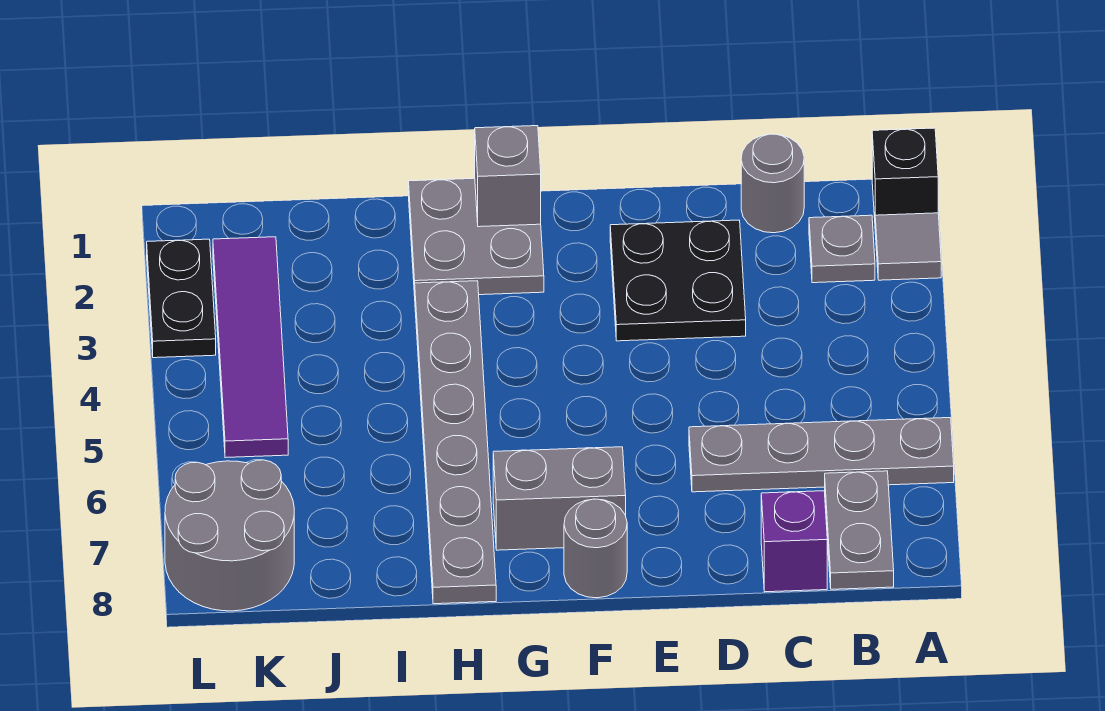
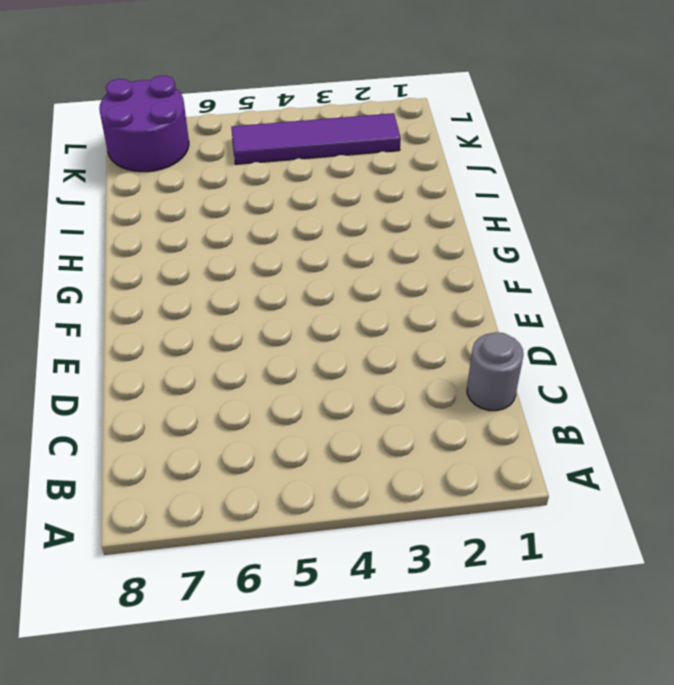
purple 2x2 round brick [99,76,189,172] -> grey 2x2 round brick [165,460,294,611]
none -> black 1x1 brick [872,128,938,218]
none -> grey 1x1 tile [875,213,941,280]
none -> grey 1x4 plate [689,418,954,492]

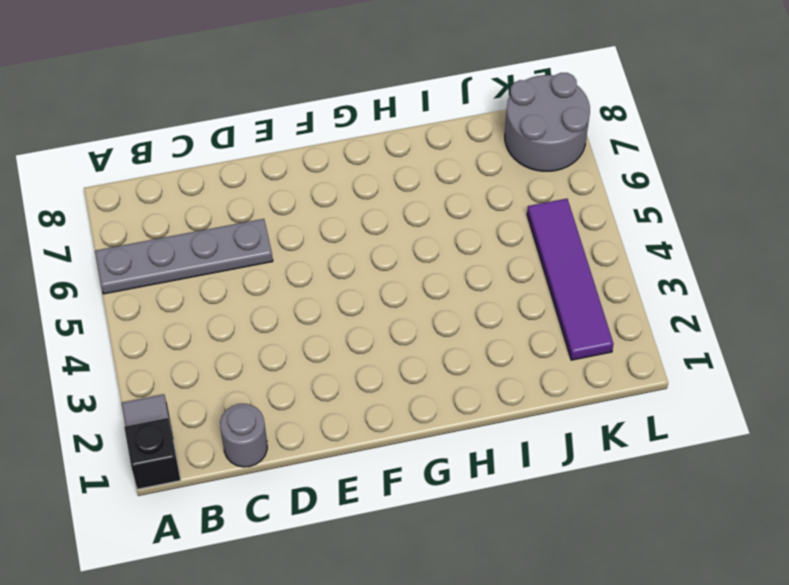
none -> grey 1x1 plate [809,215,875,283]
none -> grey 1x2 plate [825,471,894,589]
none -> purple 1x1 brick [761,491,827,592]

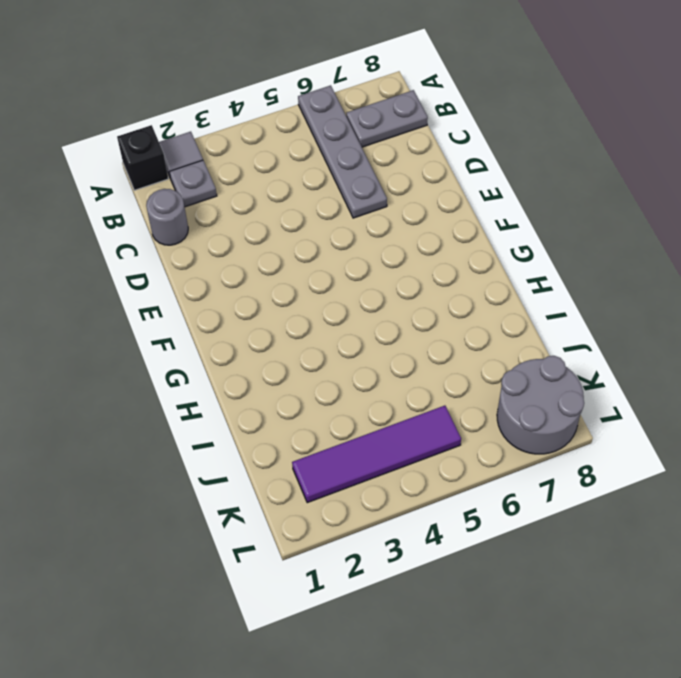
none -> purple 1x1 brick [761,491,827,592]
none -> black 2x2 plate [610,220,746,341]
none -> grey 1x2 brick [493,447,626,550]

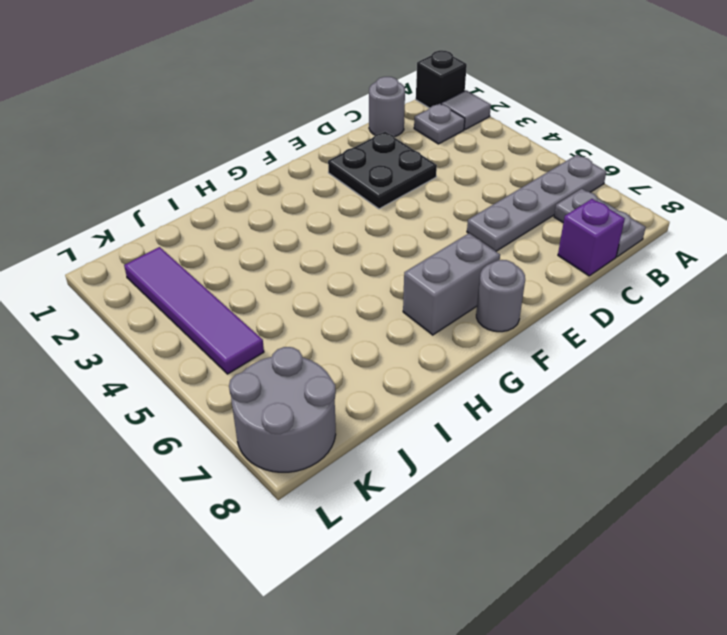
none -> grey 2x2 plate [409,178,544,295]
none -> grey 1x6 plate [415,281,496,604]
none -> black 1x2 plate [147,239,216,358]

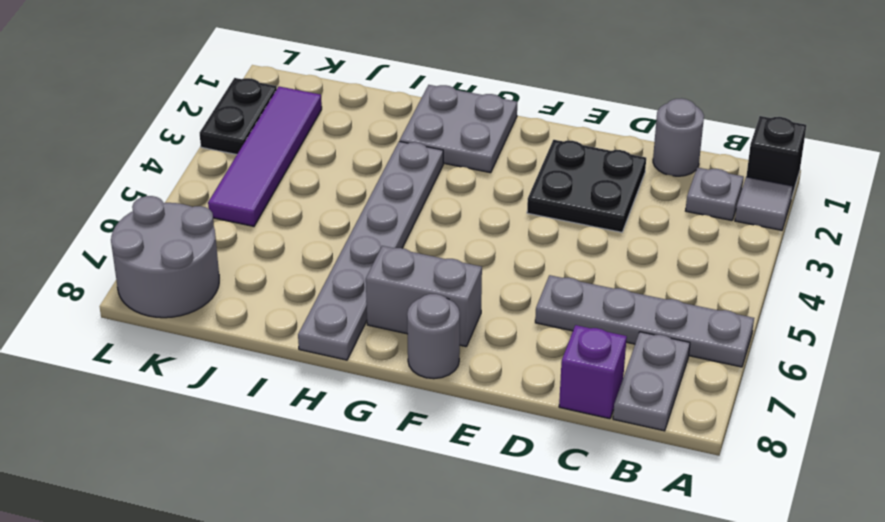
none -> grey 1x1 brick [475,126,541,227]

